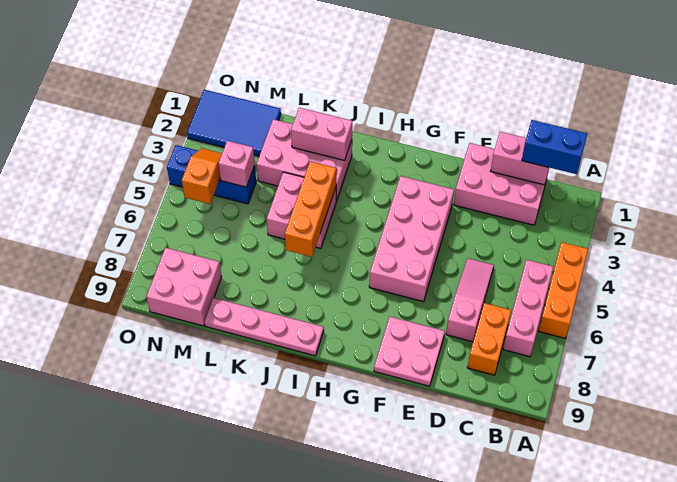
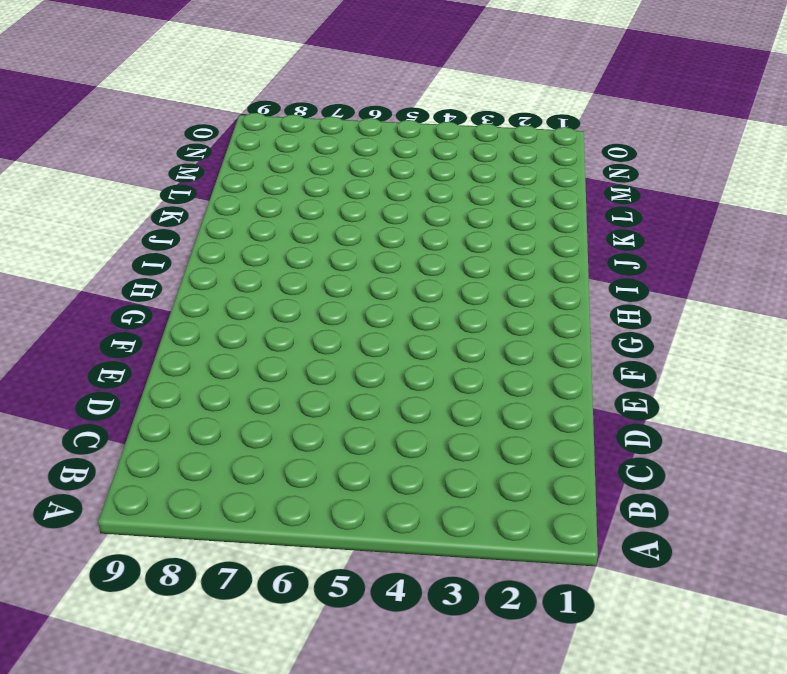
none -> orange 1x3 brick [539,242,588,338]
none -> pink 1x3 brick [503,260,553,357]
none -> pink 2x3 brick [454,143,548,225]

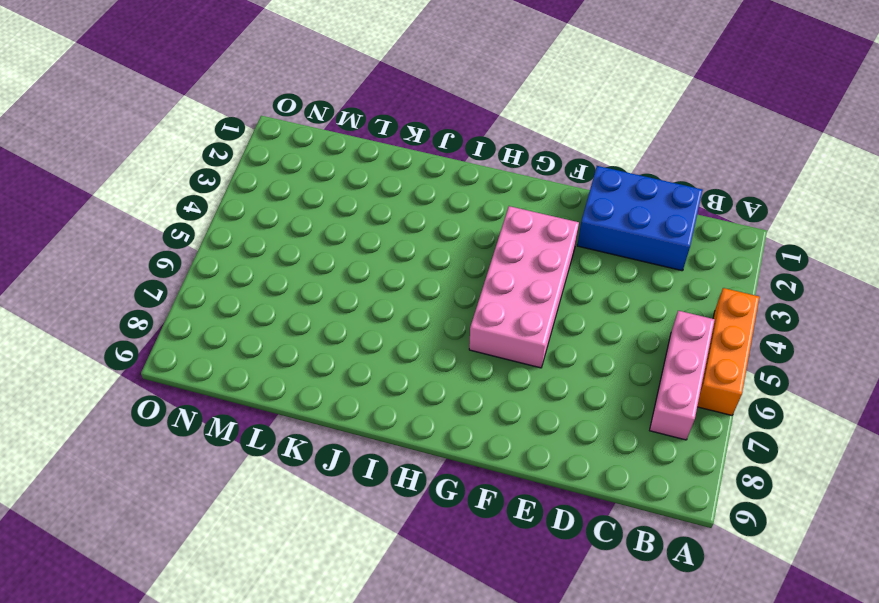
blue 2x3 brick [577,166,703,271] -> pink 2x3 brick [454,143,548,225]
none -> orange 1x2 brick [467,303,511,375]
none -> pink 1x3 slope [446,258,494,342]
none -> pink 2x2 plate [374,317,445,386]

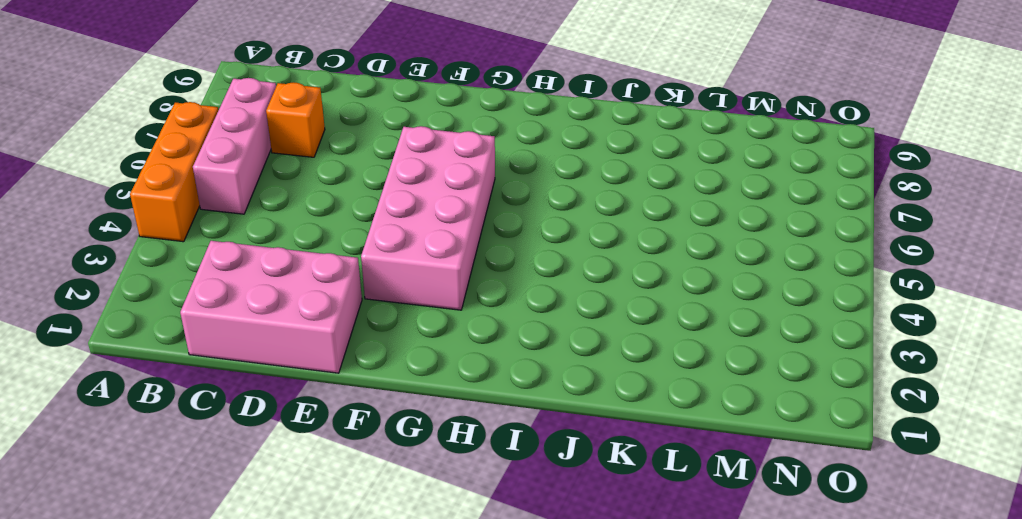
orange 1x1 brick [266,82,325,157] -> orange 1x2 brick [467,303,511,375]
none -> pink 1x3 slope [446,258,494,342]
none -> pink 2x2 plate [374,317,445,386]
none -> pink 1x4 plate [204,298,324,356]

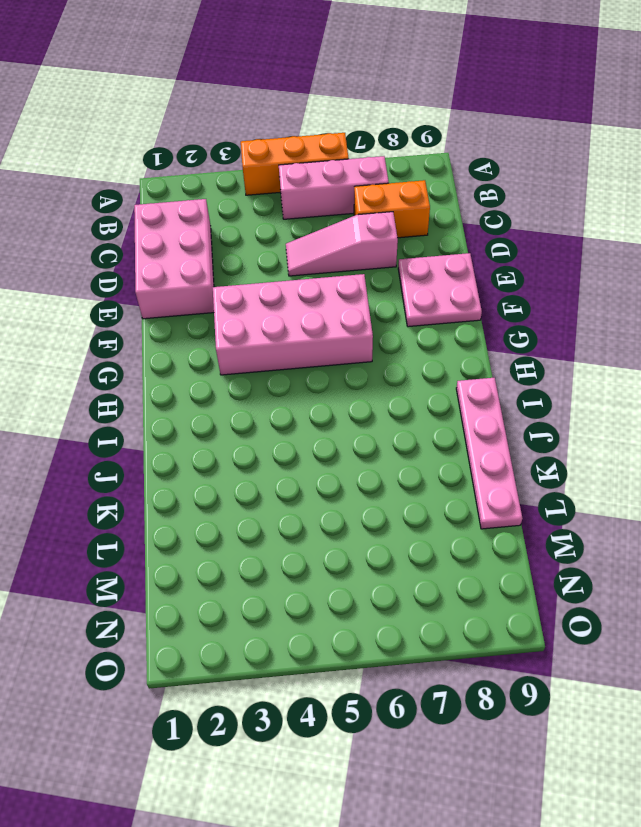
none -> pink 2x3 brick [256,119,352,201]
none -> pink 2x2 brick [267,172,336,248]
none -> blue 2x3 tile [187,90,281,156]

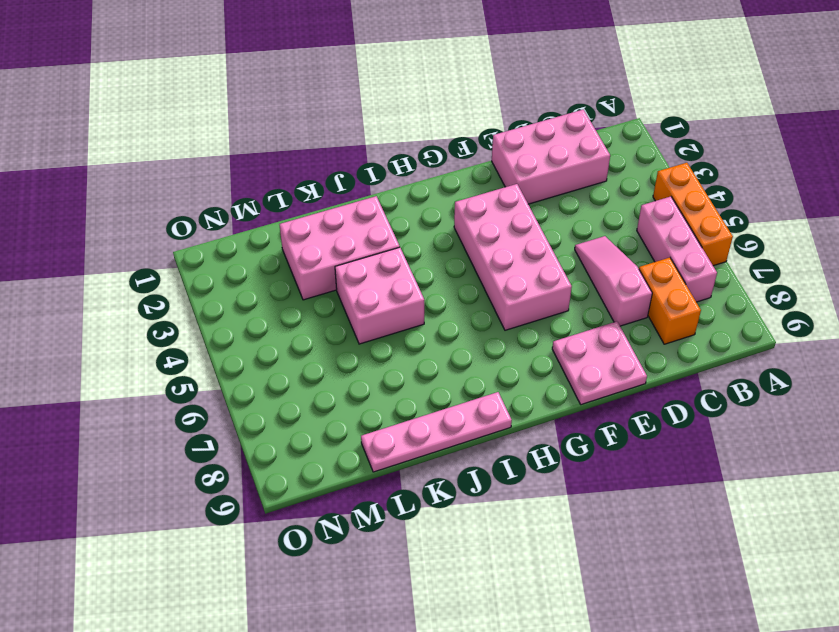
none -> blue 2x3 tile [187,90,281,156]
none -> blue 1x3 brick [167,145,256,204]
none -> pink 2x2 brick [146,248,221,326]

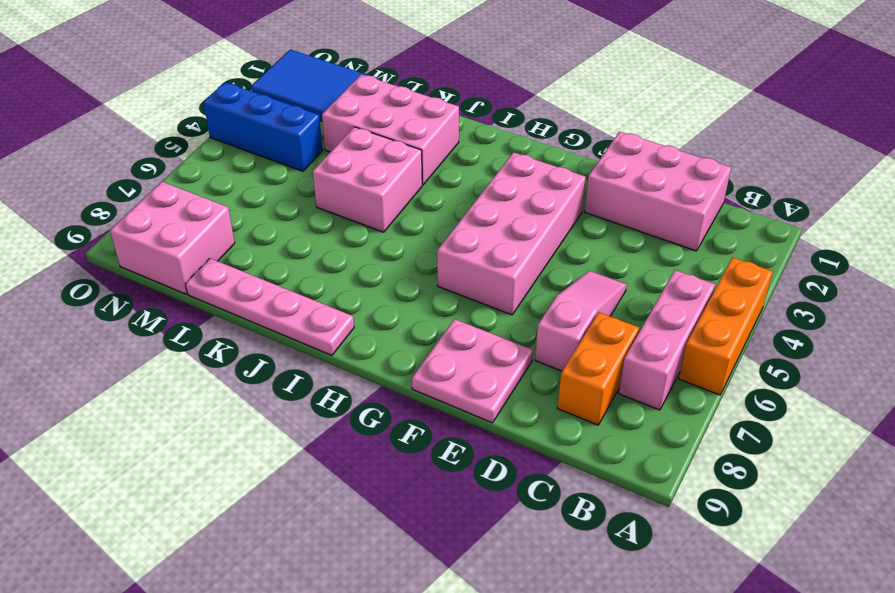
none -> pink 1x2 brick [491,132,549,185]
none -> pink 1x2 brick [291,108,352,161]
none -> orange 1x3 brick [285,161,337,257]

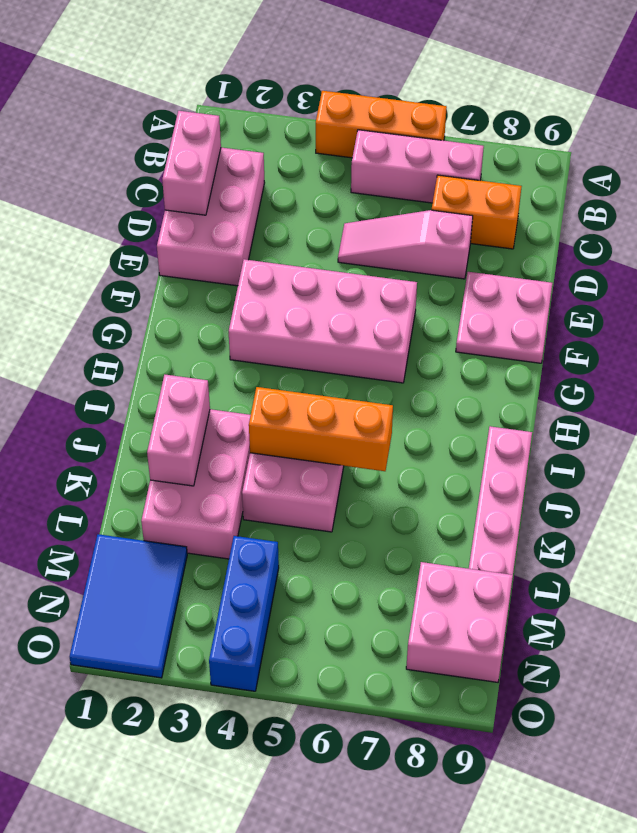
none -> pink 1x1 brick [219,141,255,187]
none -> orange 1x2 slope [182,148,222,204]
none -> blue 1x2 brick [522,120,587,174]

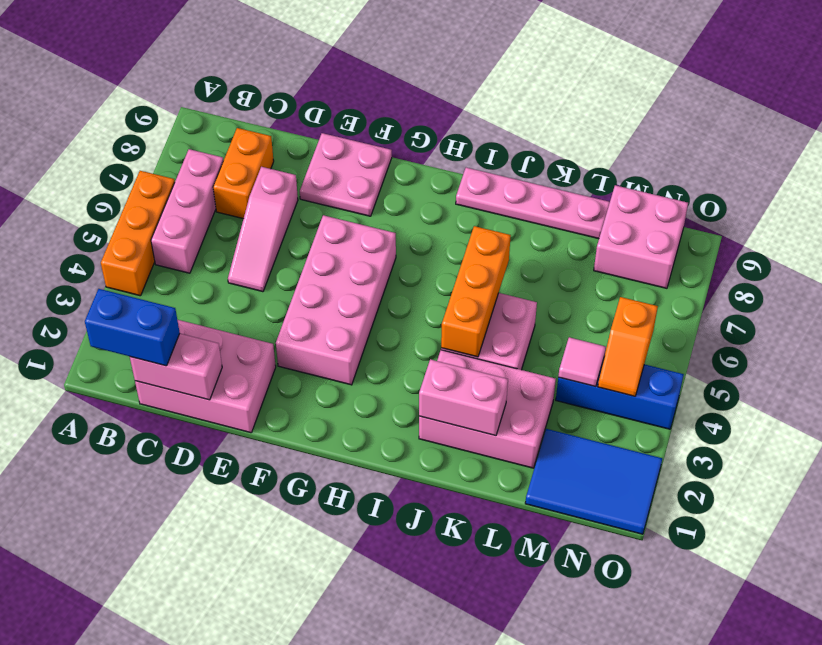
pink 1x1 tile [558,337,606,387] -> pink 1x1 brick [219,141,255,187]

